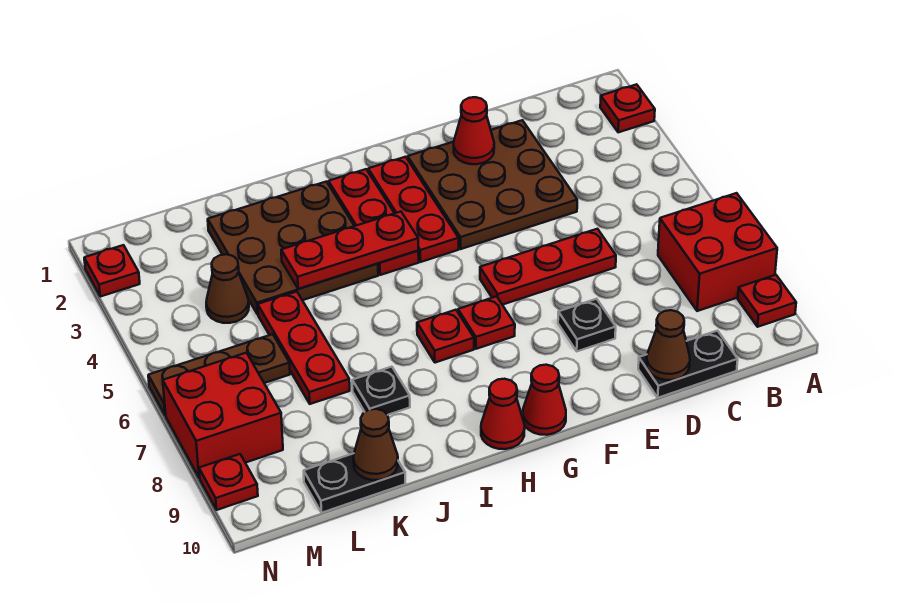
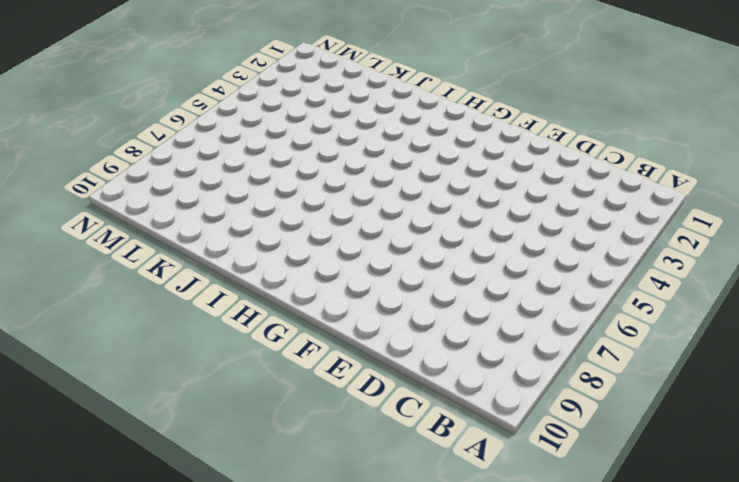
none -> red 1x1 plate [600,84,655,132]
none -> red 2x2 brick [658,193,777,311]
none -> red 1x1 plate [738,275,796,327]

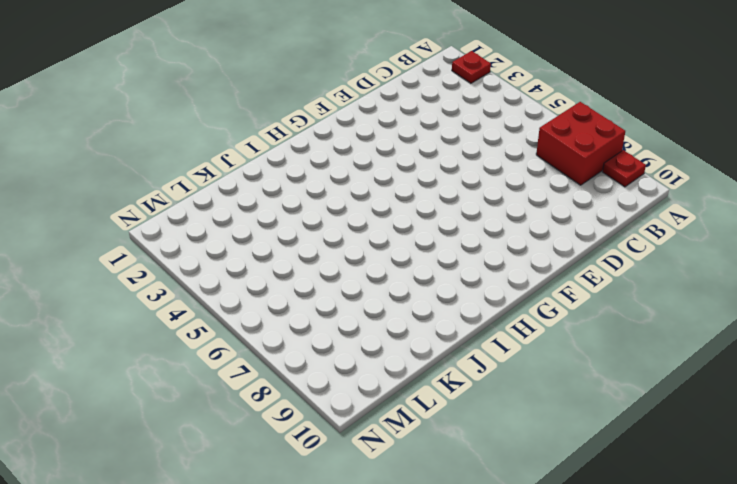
none -> black 1x2 plate [638,331,738,398]
none -> brown 3x3 plate [408,120,577,249]
none -> red 1x3 plate [480,229,616,305]

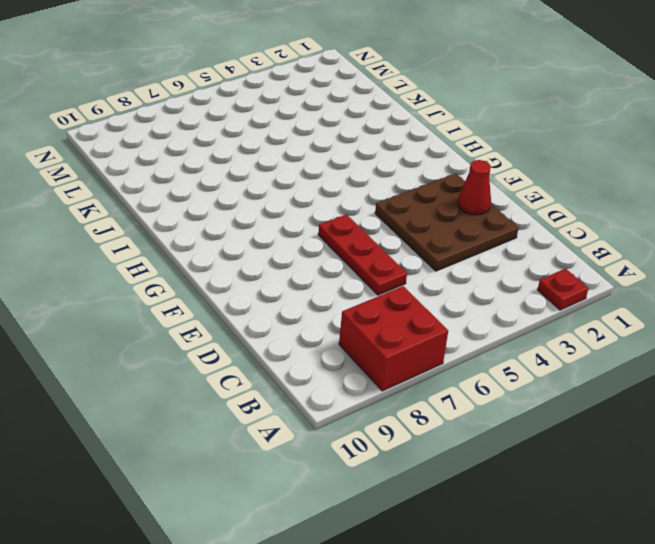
none -> red 1x1 plate [738,275,796,327]
none -> black 1x2 plate [638,331,738,398]
none -> black 1x1 plate [558,299,616,351]

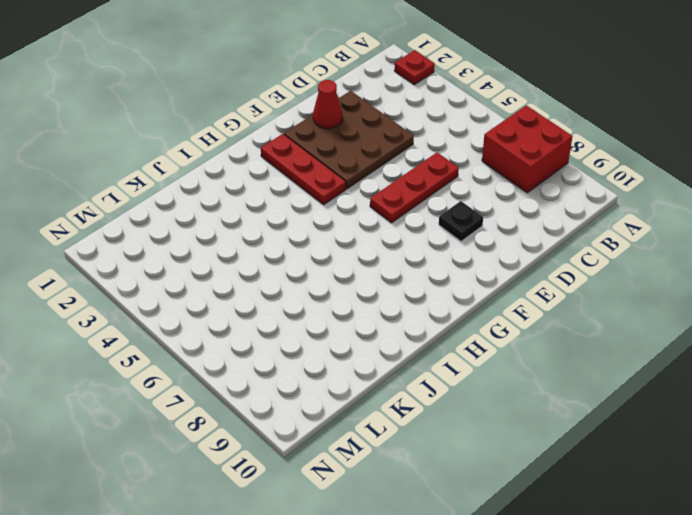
none -> red 1x1 plate [738,275,796,327]
none -> black 1x2 plate [638,331,738,398]
none -> red 1x1 plate [458,296,515,349]

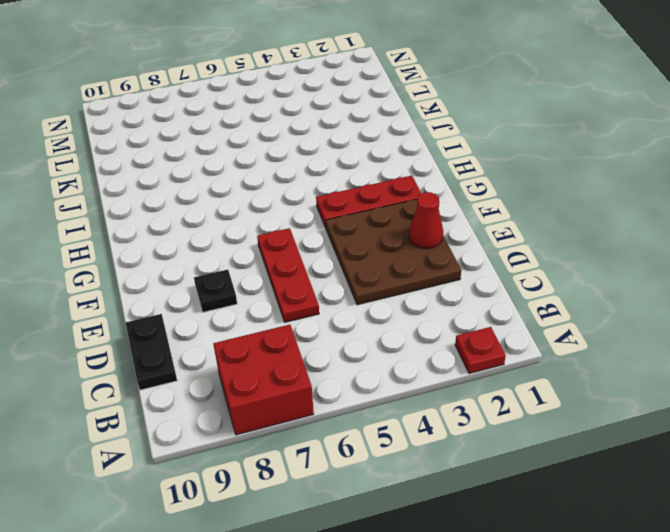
none -> red 1x1 plate [738,275,796,327]
none -> red 1x1 plate [458,296,515,349]
none -> red 1x1 cone [523,365,566,435]

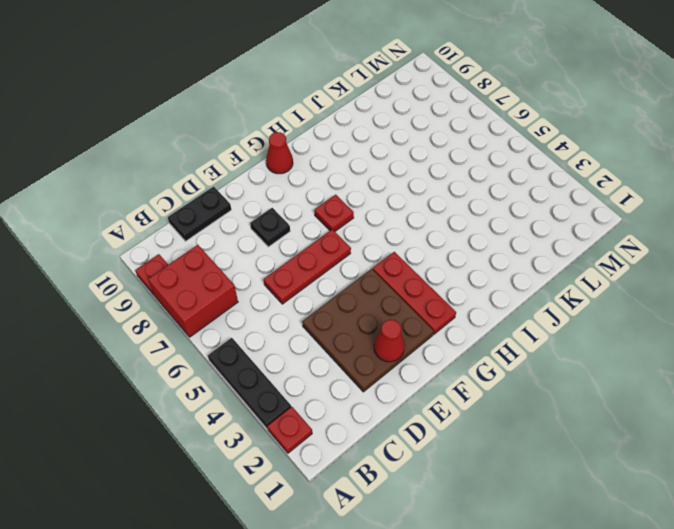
black 1x3 plate [208,338,291,429] -> none
none -> red 1x3 plate [328,169,419,275]
none -> red 1x1 plate [417,310,474,363]
none -> red 1x1 cone [481,379,525,449]

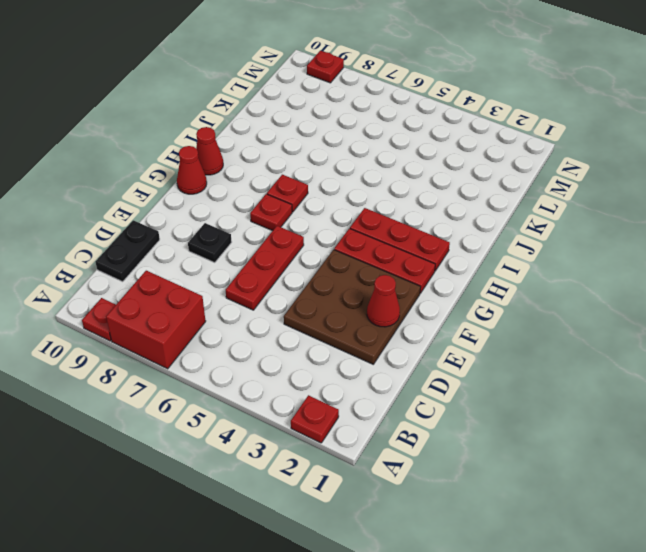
none -> brown 3x3 plate [208,182,378,314]
none -> black 1x1 plate [352,367,410,415]
none -> red 1x3 plate [258,292,350,404]

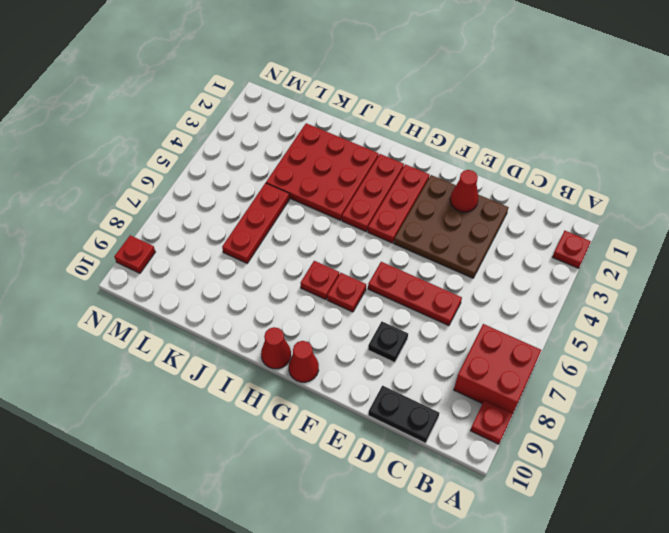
red 3x3 plate [266,123,379,220] -> brown 3x3 plate [208,182,378,314]
none -> black 1x1 plate [352,367,410,415]
none -> black 1x2 plate [304,453,405,513]
none -> brown 1x1 cone [206,254,249,323]

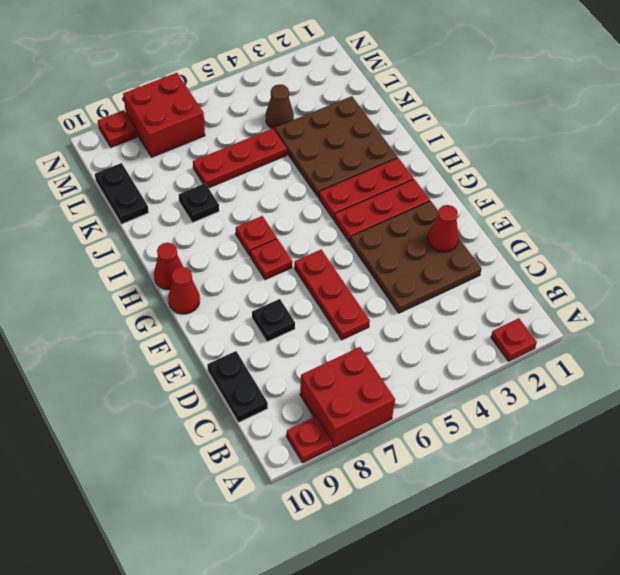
none -> brown 1x3 plate [148,334,290,416]
none -> red 1x1 plate [84,245,140,297]
none -> brown 1x1 cone [647,310,690,380]

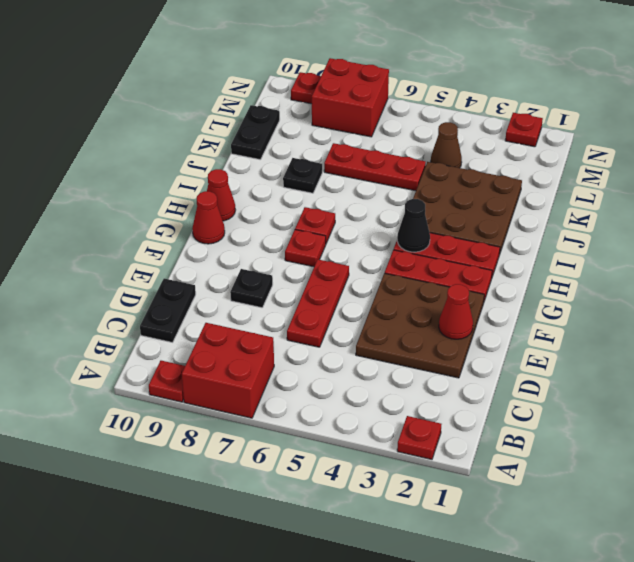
black 1x1 cone [397,199,430,252] -> red 1x3 plate [281,212,418,289]
none -> brown 1x3 plate [148,334,290,416]
none -> brown 1x1 cone [647,310,690,380]
none -> brown 1x1 cone [353,409,398,480]

